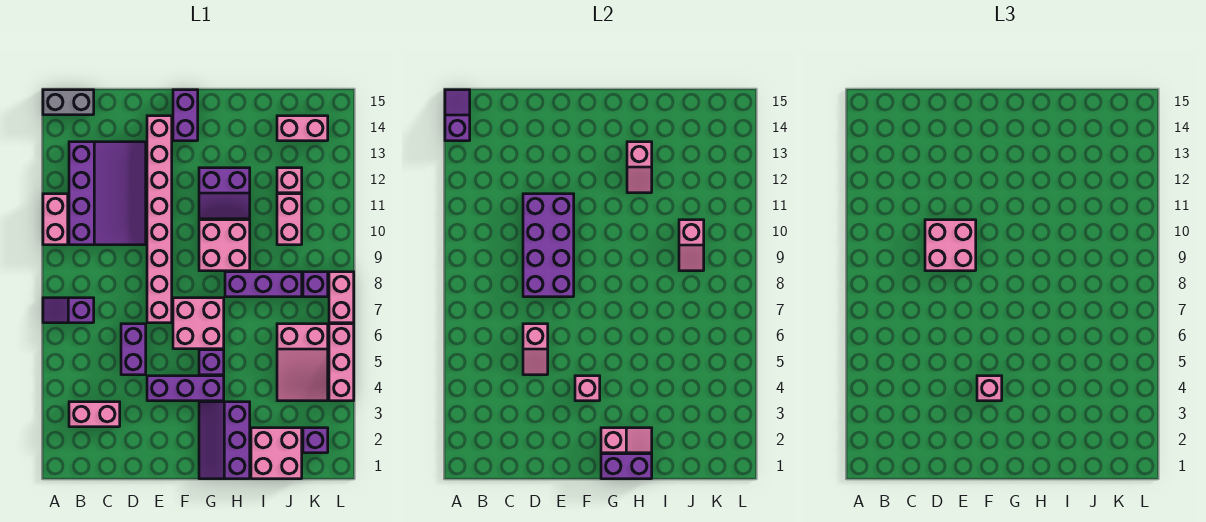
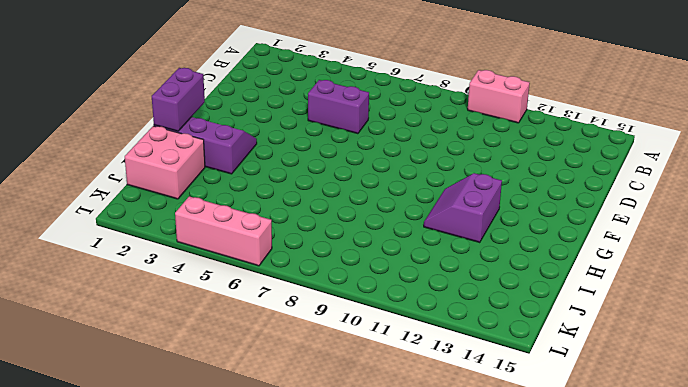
none -> purple 1x2 slope [43,298,94,323]
none -> grey 1x2 brick [43,90,94,115]
none -> pink 1x2 brick [69,402,120,427]
none -> purple 3x4 slope [69,142,146,245]

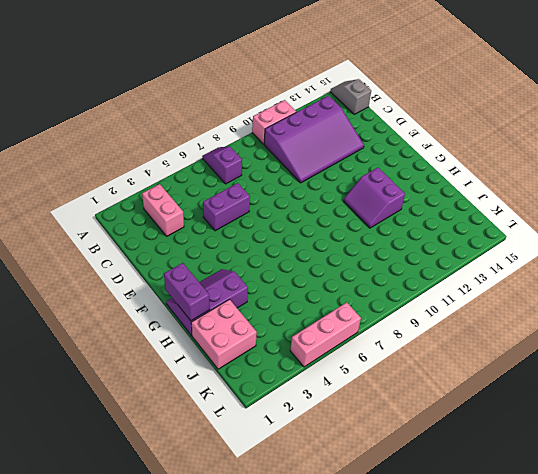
grey 1x2 slope [330,79,371,114] -> grey 1x2 brick [43,90,94,115]
none -> purple 1x3 brick [147,376,224,401]
none -> pink 1x8 brick [147,116,172,323]
none -> pink 2x2 brick [173,298,224,349]
none -> purple 1x2 brick [173,90,198,141]

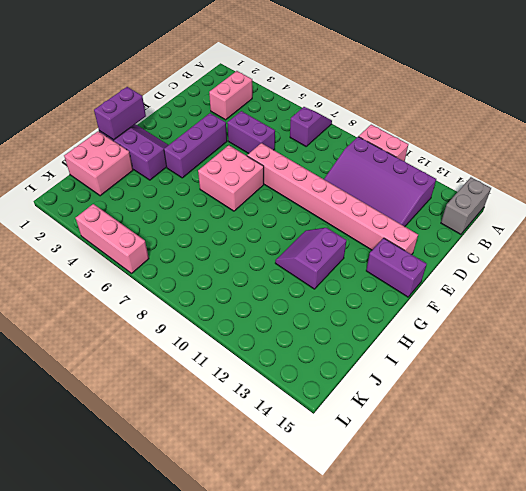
none -> purple 1x1 brick [199,350,224,375]
none -> pink 2x2 brick [199,220,250,271]
none -> purple 1x3 brick [225,272,302,297]
none -> pink 2x3 slope [277,324,328,401]

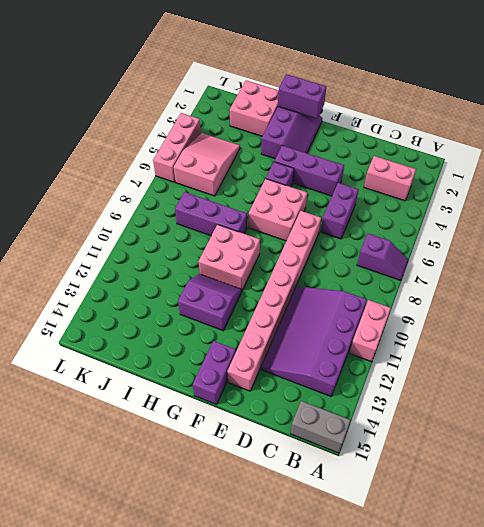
none -> pink 1x2 brick [277,194,302,245]
none -> pink 1x1 brick [277,168,302,193]
none -> pink 1x2 brick [277,116,328,141]
none -> purple 1x1 brick [303,428,328,453]

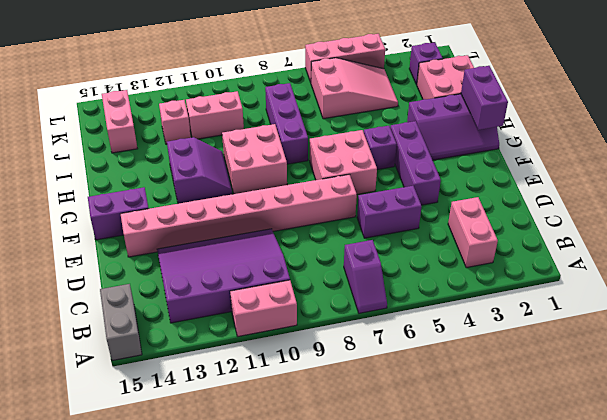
none -> purple 1x1 brick [303,272,328,297]
none -> pink 1x2 brick [329,272,354,323]
none -> purple 1x2 slope [445,90,470,141]
none -> pink 1x2 slope [523,324,548,375]

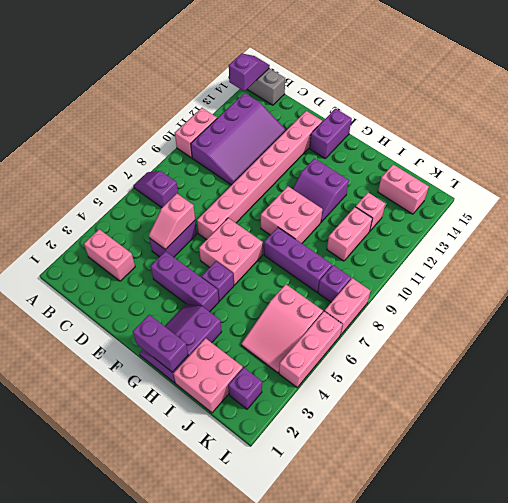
none -> purple 2x4 brick [523,194,574,297]
none -> pink 1x1 brick [575,376,600,401]
none -> pink 1x2 slope [601,428,652,453]
none -> pink 1x2 slope [627,142,652,193]

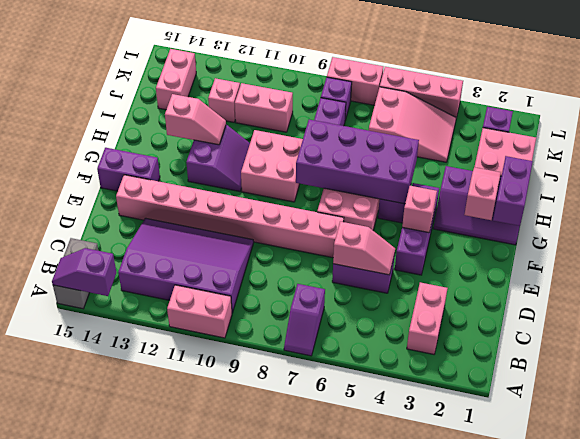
purple 2x4 brick [296,120,419,204] -> purple 2x4 brick moved to [523,194,574,297]
none -> pink 1x2 slope [679,220,704,271]
none -> pink 2x2 brick [925,220,976,271]
none -> pink 1x1 brick [977,376,1002,401]

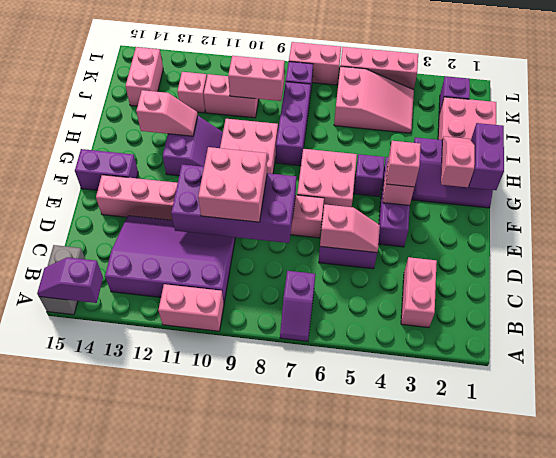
pink 1x2 brick [228,56,285,101] -> pink 1x2 slope [679,220,704,271]

